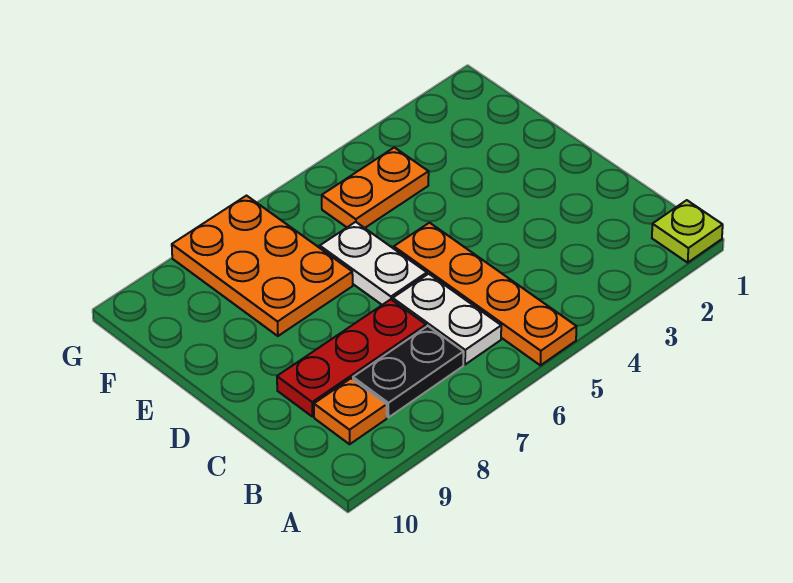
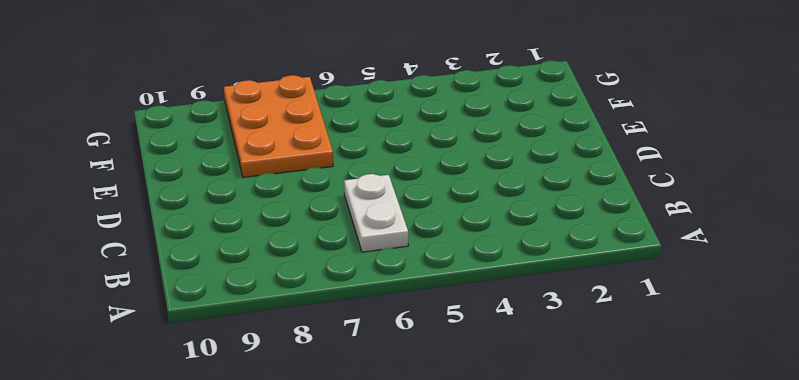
none -> lime 1x1 plate [652,200,723,263]
none -> orange 1x4 plate [394,223,577,365]

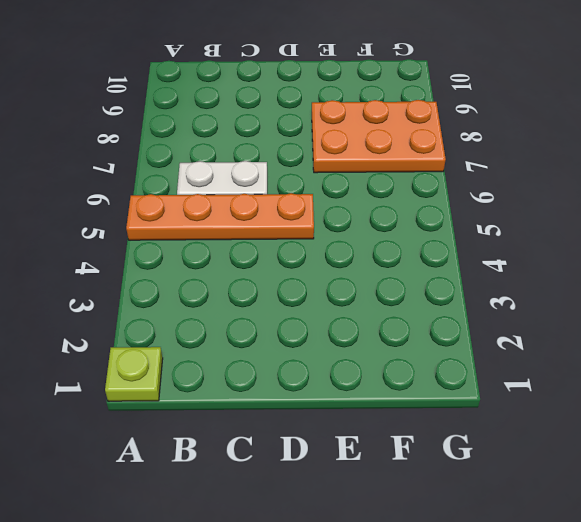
none -> black 1x2 plate [353,326,463,417]
none -> orange 1x1 plate [314,379,387,444]

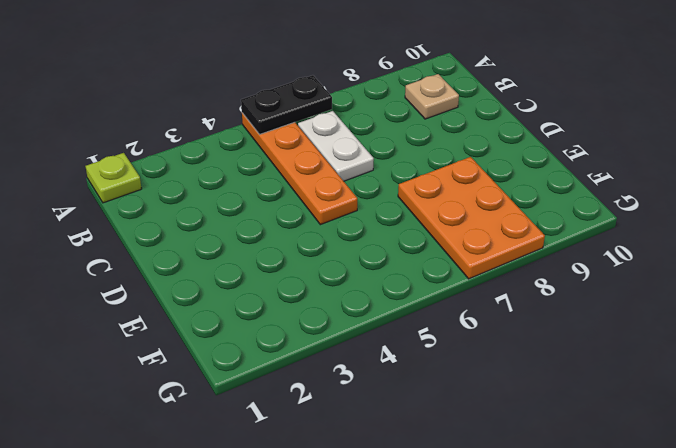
black 1x2 plate [241,75,332,134] -> black 1x2 plate moved to [353,326,463,417]
tan 1x1 plate [405,74,459,119] -> orange 1x1 plate [314,379,387,444]
none -> red 1x3 plate [277,299,426,417]
none -> white 1x2 plate [320,222,427,305]

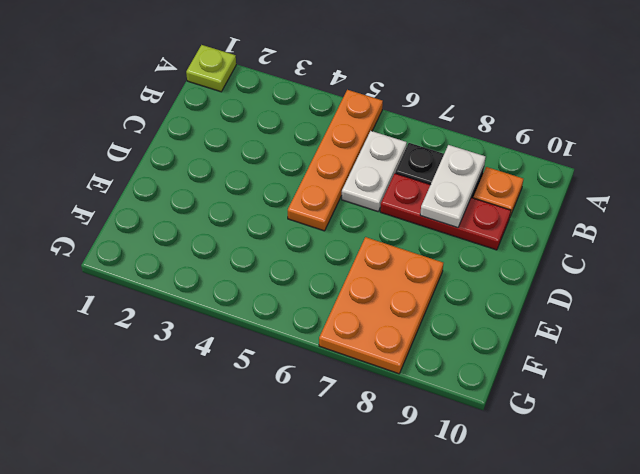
white 1x2 plate [420,145,485,228] -> white 1x2 plate moved to [320,222,427,305]
none -> orange 1x2 plate [322,147,429,228]

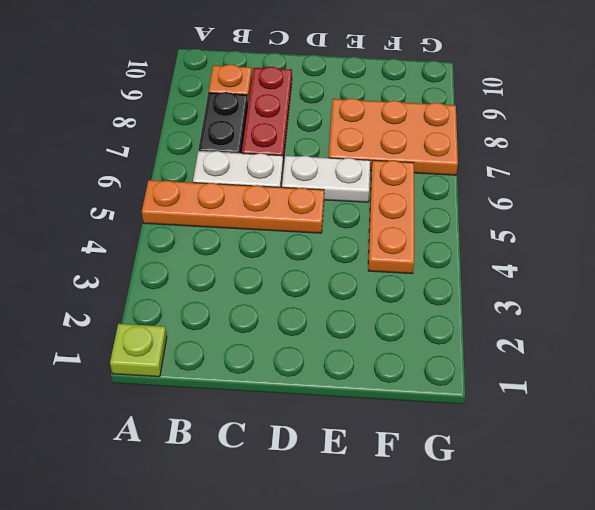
orange 1x3 plate [368,160,414,274] -> orange 1x2 plate [322,147,429,228]

